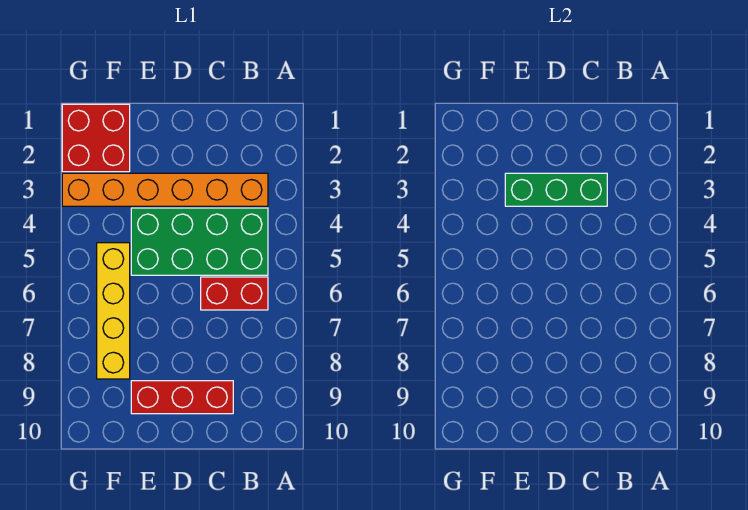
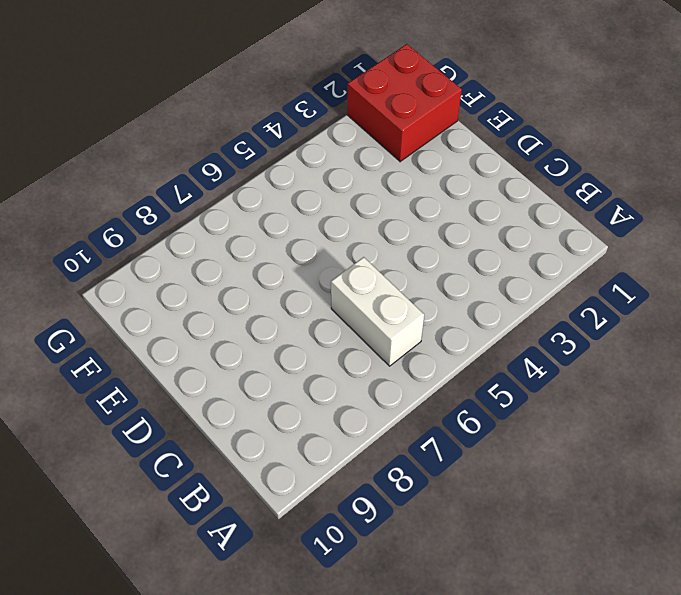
white 1x2 brick [331,257,424,366] -> red 1x2 brick [201,277,268,310]
none -> orange 1x6 brick [62,173,268,206]
none -> green 2x4 brick [131,208,268,275]

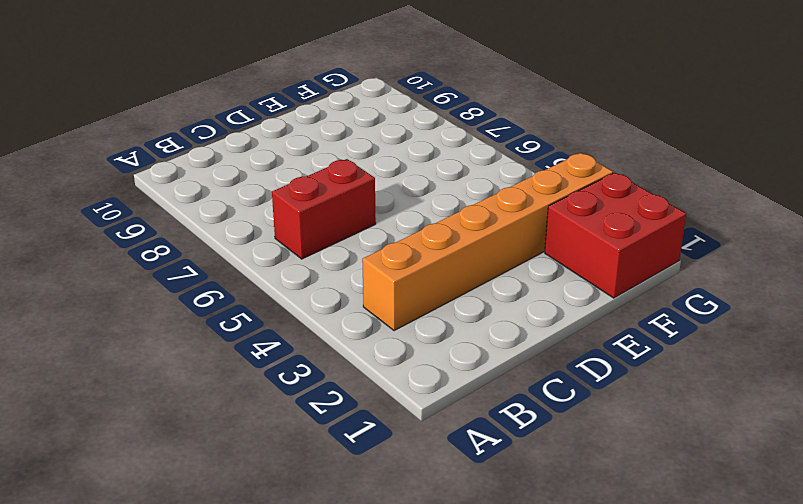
none -> green 2x4 brick [131,208,268,275]
none -> red 1x3 brick [131,381,233,414]

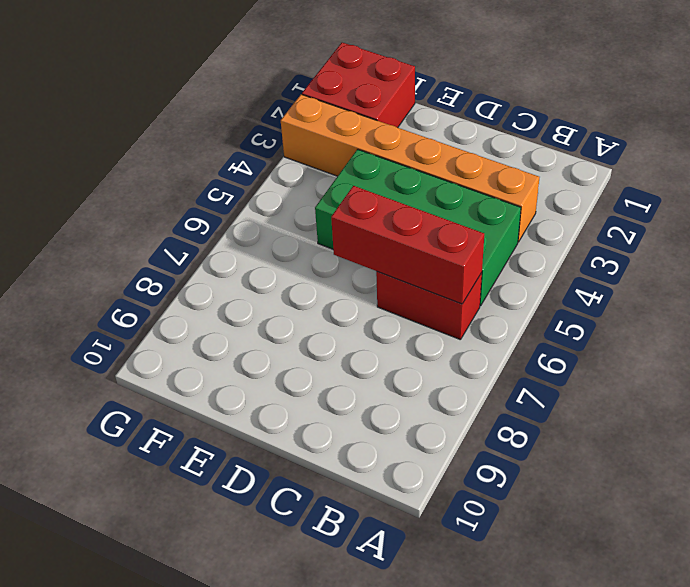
red 1x3 brick [331,186,484,304] -> red 1x3 brick moved to [131,381,233,414]
none -> yellow 1x4 brick [97,243,130,379]
none -> green 1x3 brick [505,173,607,206]

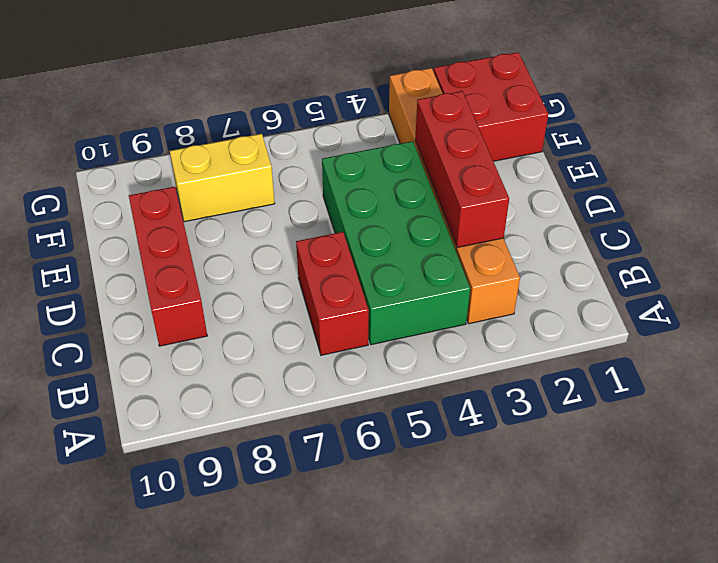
red 1x3 brick [415,91,509,248] -> green 1x3 brick [505,173,607,206]
yellow 1x2 brick [170,134,275,222] -> yellow 1x4 brick [97,243,130,379]

